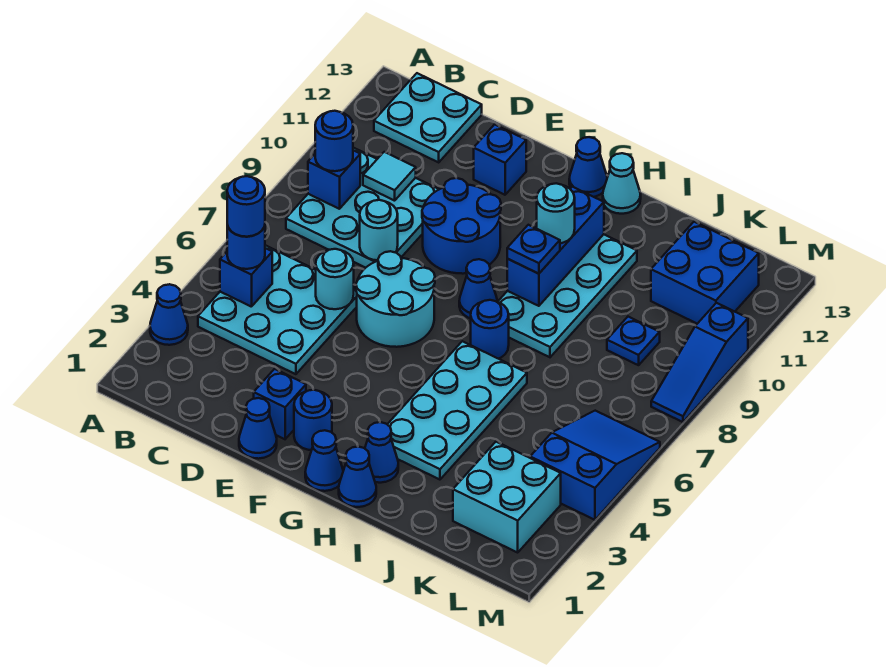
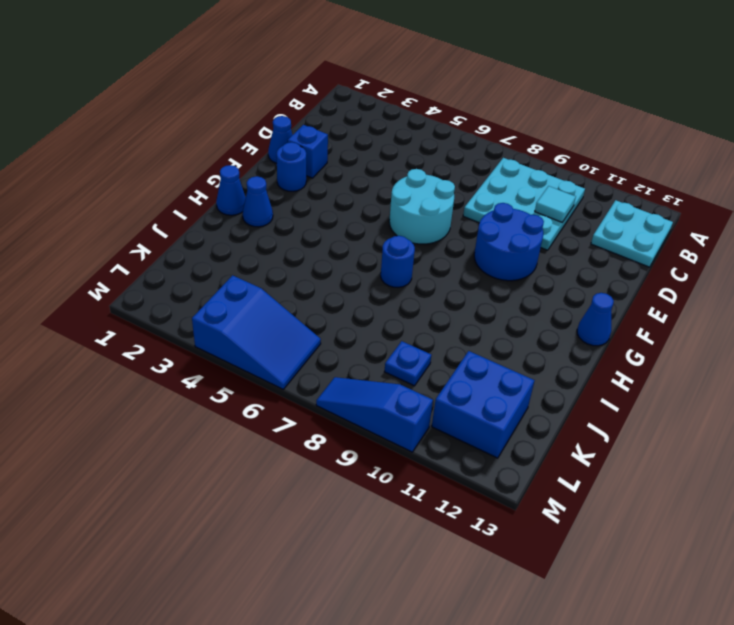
none -> blue 1x1 cone [150,284,188,345]
none -> cyan 3x3 plate [198,245,357,374]
none -> blue 1x1 brick [474,124,526,195]
none -> blue 1x1 cone [305,430,343,491]

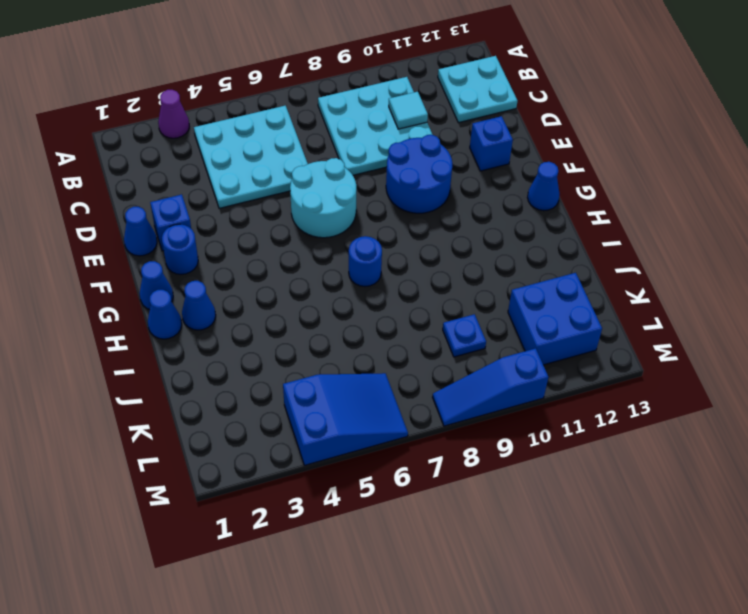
purple 1x1 cone [158,90,189,138] -> blue 1x1 cone [150,284,188,345]
none -> blue 1x1 cone [459,259,497,318]
none -> cyan 2x4 plate [387,341,527,480]
none -> cyan 2x4 plate [498,234,637,357]
none -> cyan 1x1 cone [603,153,641,214]

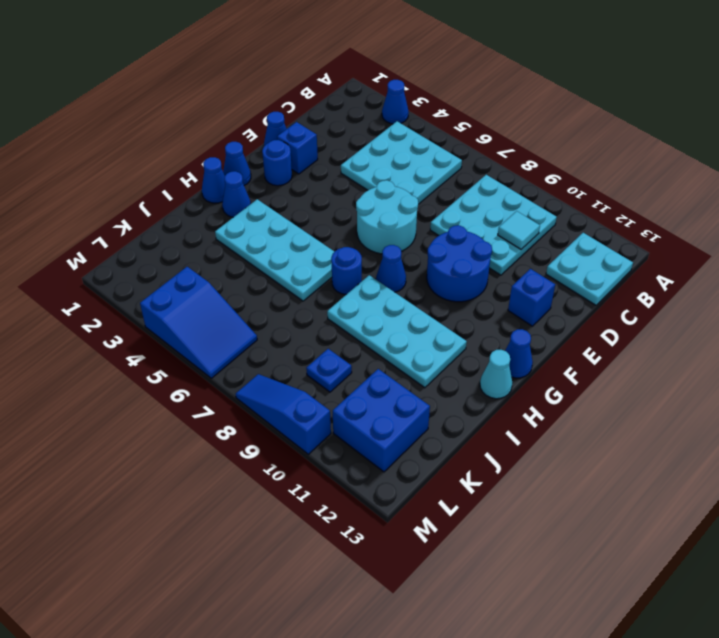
none -> cyan 2x2 brick [453,442,561,552]
none -> blue 1x1 brick [220,248,272,307]
none -> blue 1x1 brick [308,150,360,209]
none -> cyan 1x1 round brick [316,249,354,309]

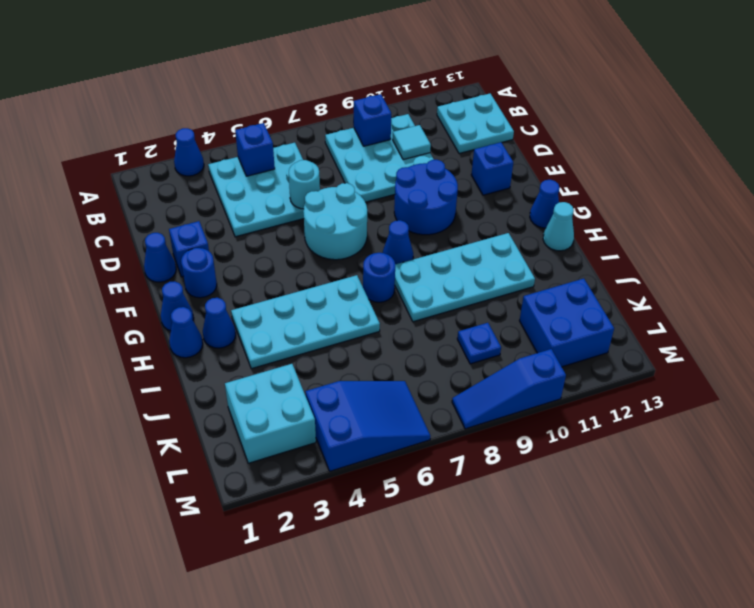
none -> cyan 1x1 round brick [360,200,398,260]
none -> blue 1x3 brick [507,187,604,306]
none -> blue 1x1 round brick [227,225,265,269]
none -> blue 1x1 round brick [315,111,353,171]

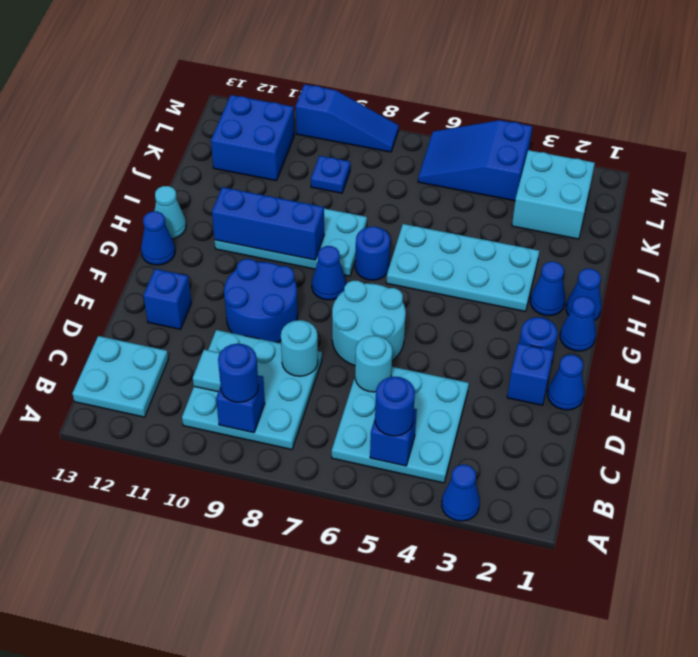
none -> blue 1x1 plate [507,225,560,274]
none -> cyan 1x1 round brick [537,183,575,243]
none -> blue 1x1 round brick [227,176,265,237]

